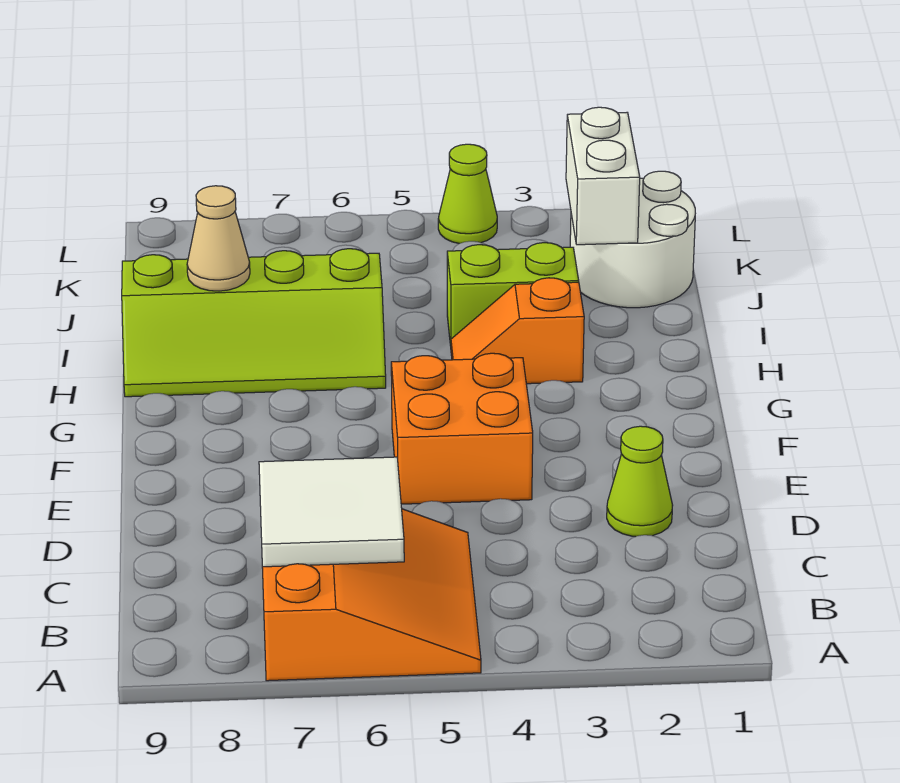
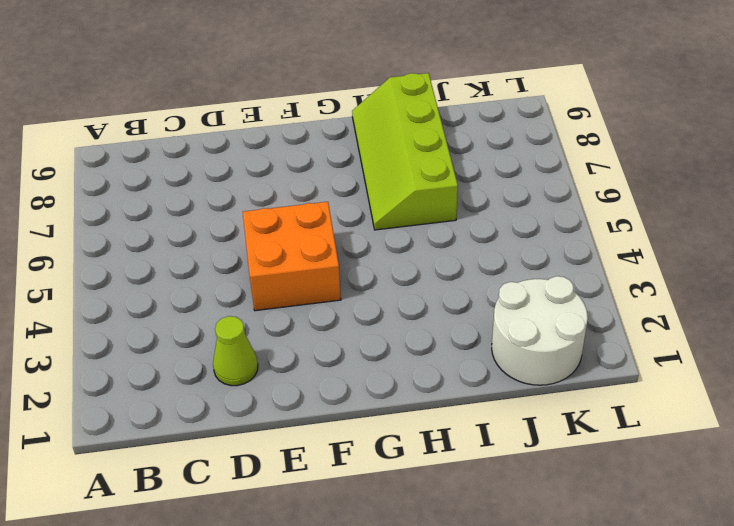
none -> orange 3x3 slope [262,509,481,681]
none -> orange 1x2 slope [451,278,584,384]

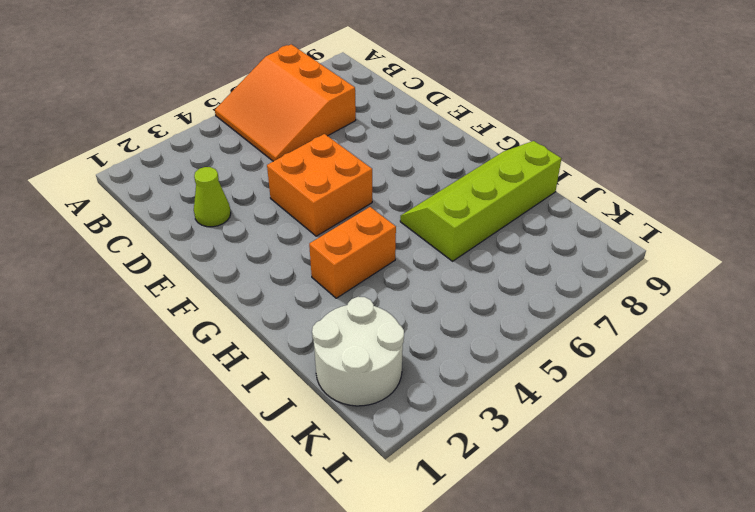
orange 1x2 brick [309,207,396,298] -> orange 1x2 slope [451,278,584,384]
none -> lime 1x2 brick [447,243,579,346]
none -> lime 1x1 cone [438,144,497,244]

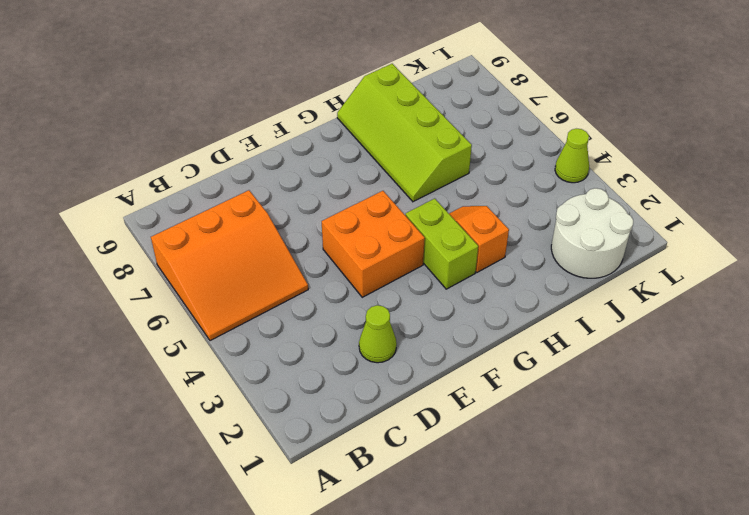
lime 1x2 brick [405,199,478,289] -> lime 1x2 brick moved to [447,243,579,346]
none -> white 2x2 tile [259,457,404,567]
none -> tan 1x1 cone [187,186,250,291]

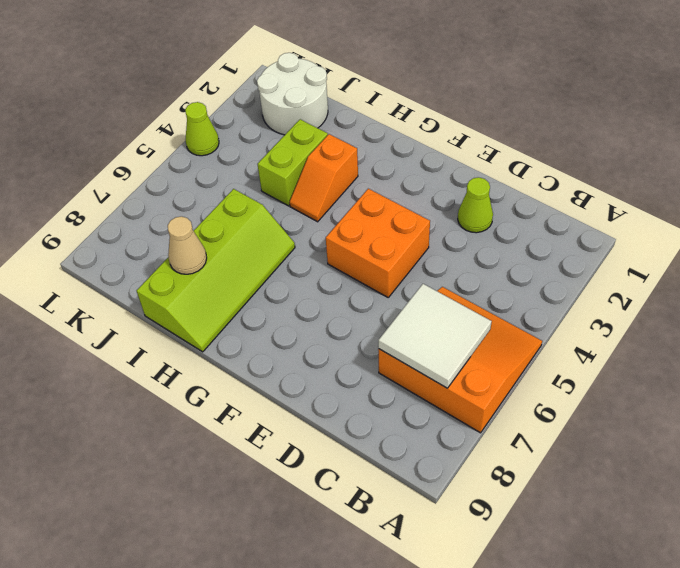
none -> white 1x2 brick [566,107,640,245]

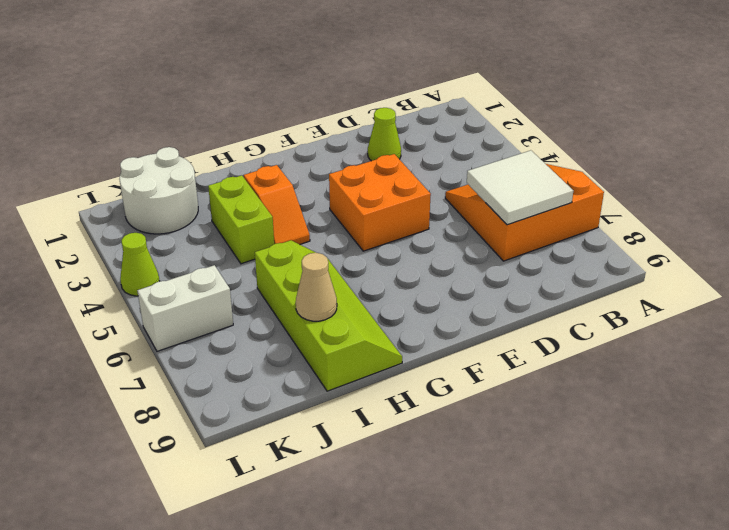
white 1x2 brick [137,265,233,351] -> white 1x2 brick moved to [566,107,640,245]

